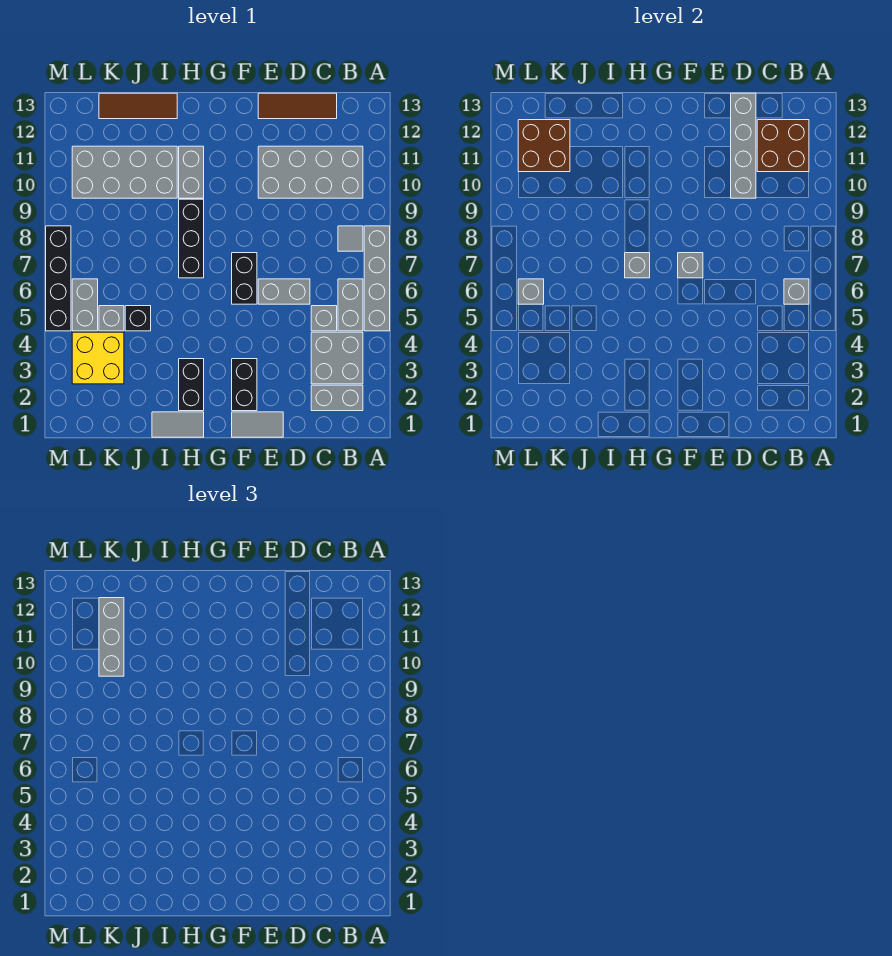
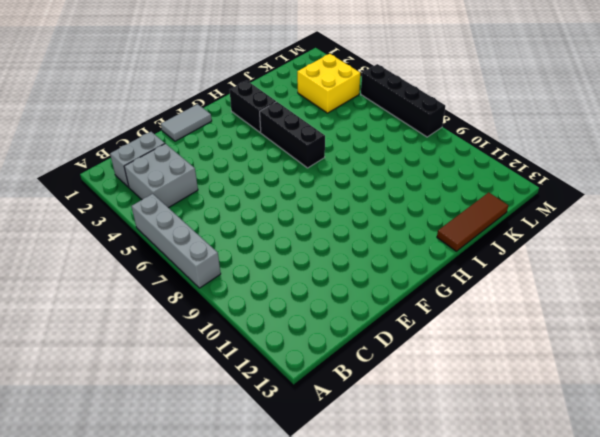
black 1x3 brick [260,102,325,168] -> black 1x3 brick moved to [179,199,204,278]
none -> grey 1x2 brick [338,279,363,331]
none -> grey 1x1 tile [338,226,363,251]
none -> grey 2x4 brick [258,146,363,198]
none -> grey 1x1 brick [311,306,337,331]

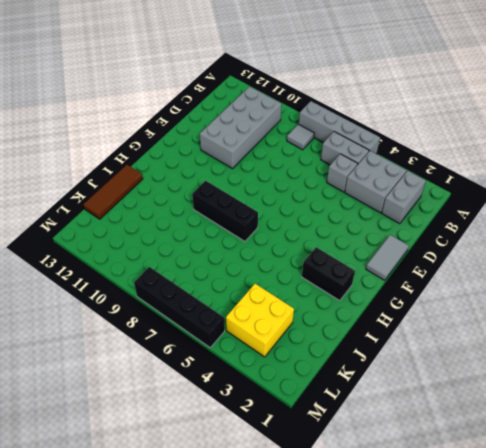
none -> brown 1x3 tile [258,93,337,119]
none -> grey 1x2 brick [258,279,310,304]
none -> black 1x2 brick [232,359,257,411]
none -> black 1x2 brick [232,253,257,304]

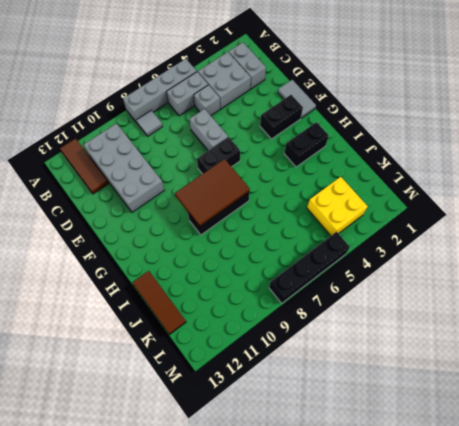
brown 1x3 tile [60,139,109,194] -> brown 1x3 tile moved to [258,93,337,119]
brown 2x3 tile [175,159,250,227] -> grey 1x1 brick [625,253,650,278]
none -> grey 1x2 tile [152,412,204,437]
none -> grey 1x2 brick [179,146,204,198]
none -> grey 2x4 brick [72,146,177,198]
none -> black 1x1 brick [125,306,151,331]

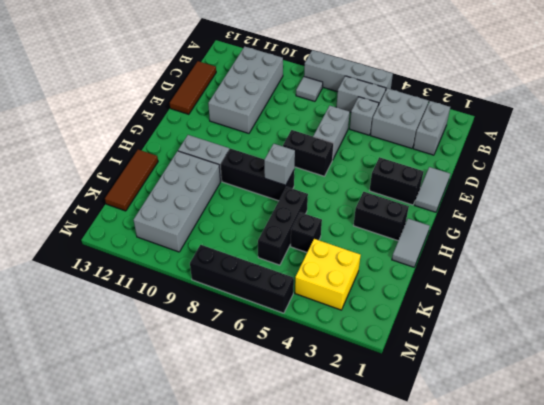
black 1x3 brick [258,187,308,265] -> none
none -> grey 1x1 brick [99,306,124,331]
none -> grey 1x2 brick [72,279,98,331]
none -> grey 1x1 brick [784,279,809,304]
none -> brown 2x2 brick [757,120,809,172]

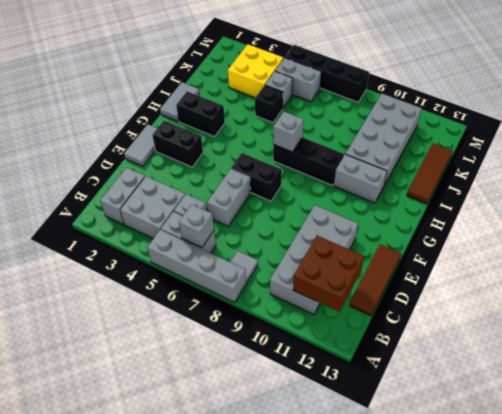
none -> grey 1x4 brick [731,93,756,198]
none -> grey 1x1 brick [678,253,703,278]
none -> brown 2x2 brick [518,120,570,172]
none -> grey 1x1 brick [518,279,544,304]

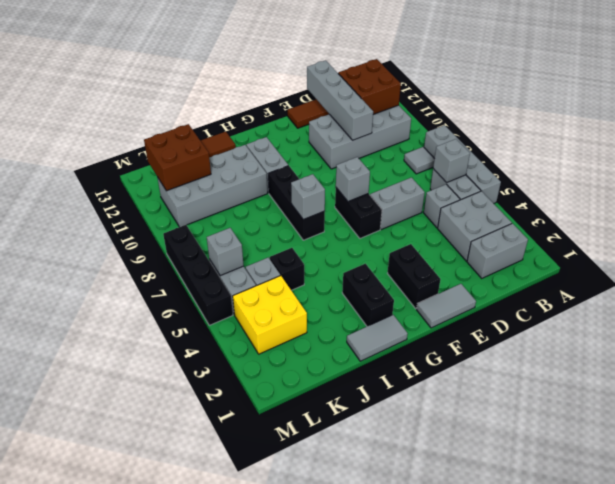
none -> grey 1x3 brick [99,598,124,676]

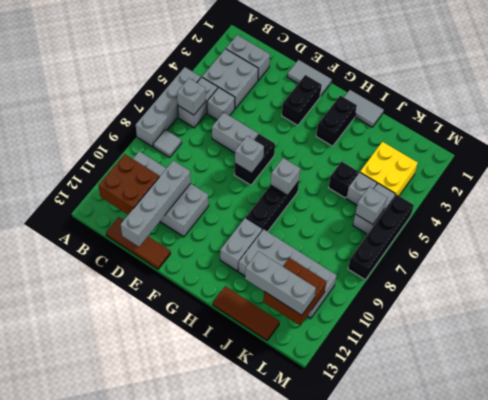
grey 1x3 brick [245,251,316,315] -> grey 1x3 brick turned to [99,598,124,676]

